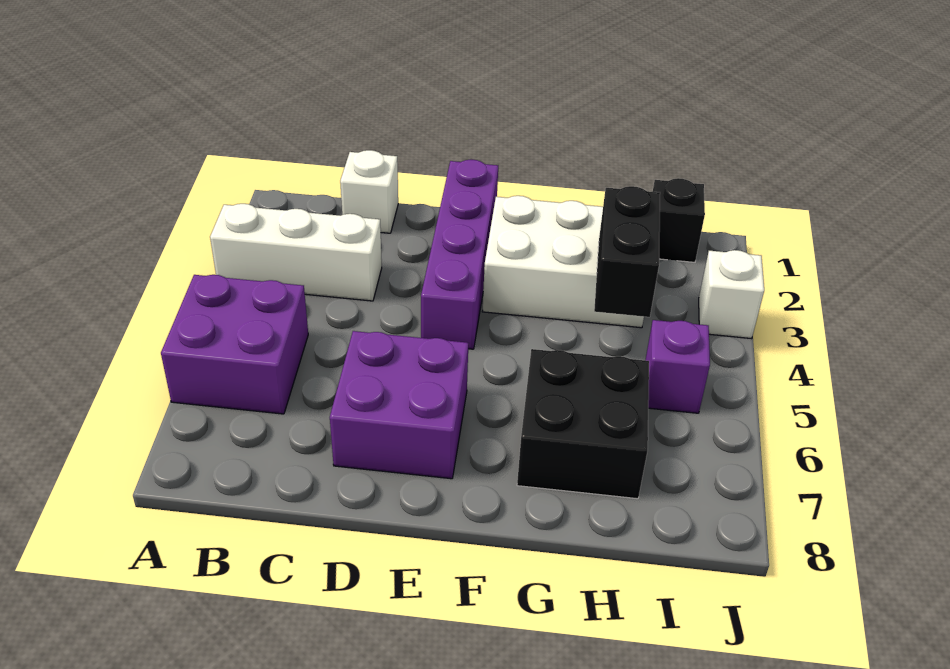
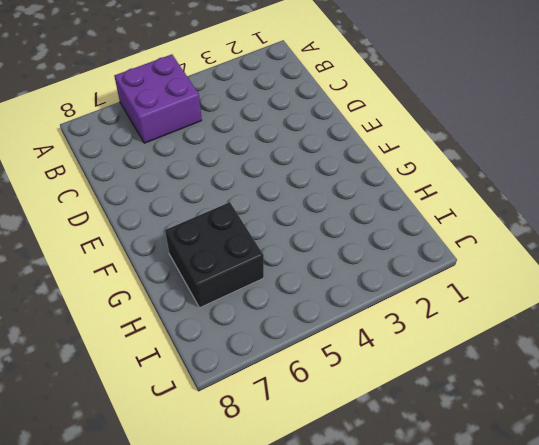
none -> white 1x3 brick [210,204,382,301]
none -> white 1x1 brick [340,150,398,233]

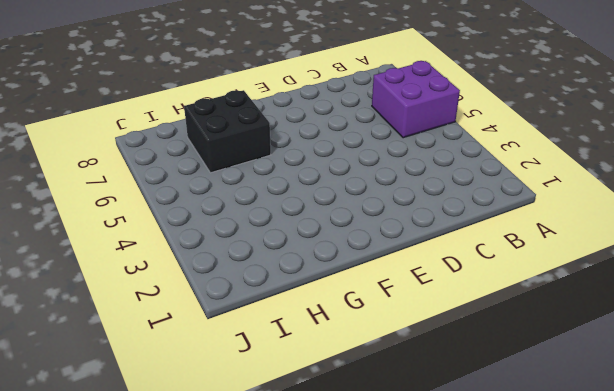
none -> white 1x3 brick [210,204,382,301]
none -> white 1x1 brick [340,150,398,233]

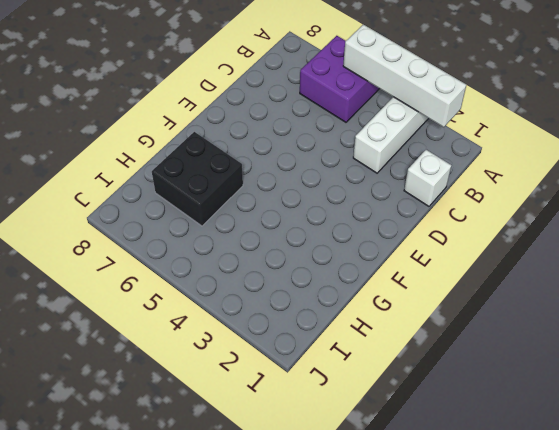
white 1x4 brick [343,25,466,127] -> none
none -> purple 2x2 brick [330,331,468,479]
none -> purple 1x4 brick [421,160,498,349]

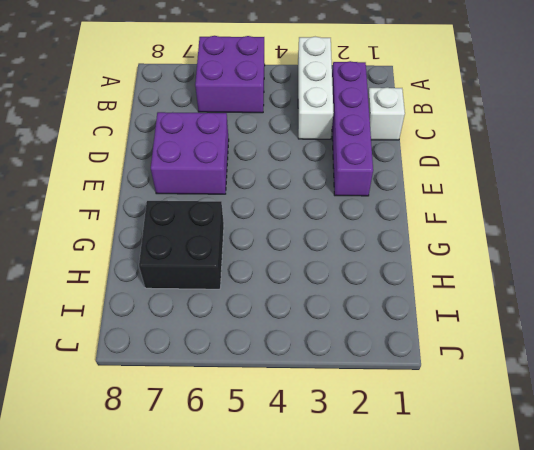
purple 1x4 brick [332,61,373,196] -> purple 1x4 brick turned to [421,160,498,349]
none -> white 2x3 brick [482,196,644,328]
none -> black 1x1 brick [653,178,705,262]

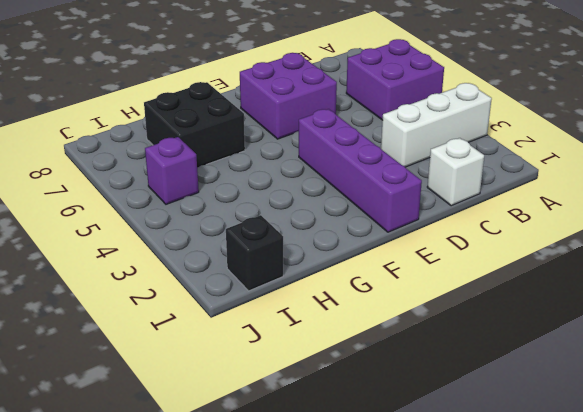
none -> white 2x3 brick [482,196,644,328]
none -> white 1x1 brick [699,250,764,339]

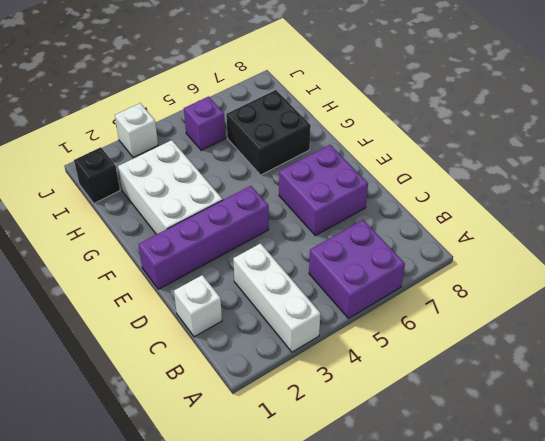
none -> black 1x2 brick [594,186,660,317]

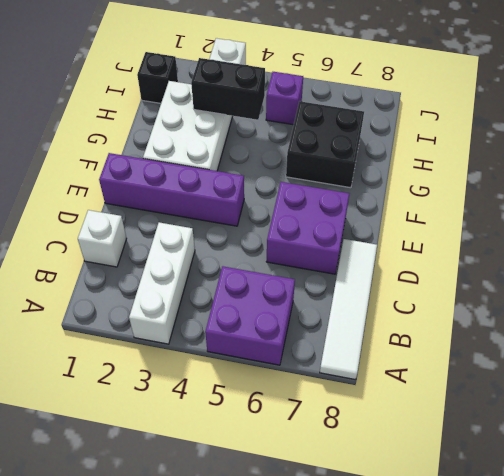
white 1x4 tile [320,239,377,380] -> none

